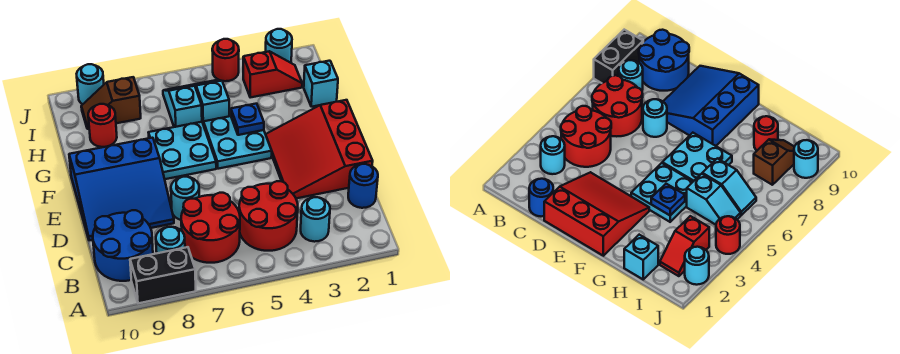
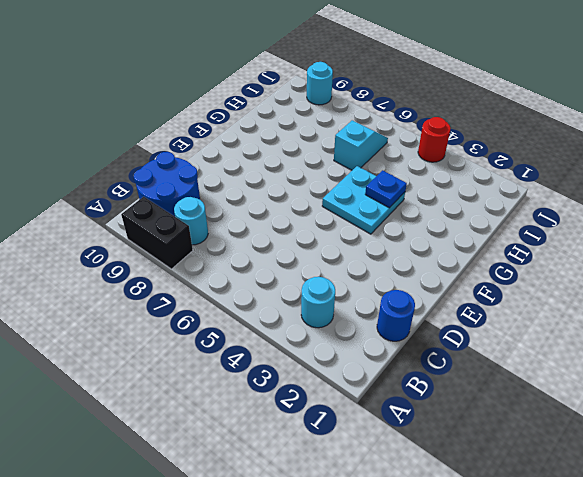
none -> red 2x2 round brick [239,181,298,251]
none -> red 2x2 round brick [181,193,240,263]
none -> red 3x3 slope [266,100,373,198]

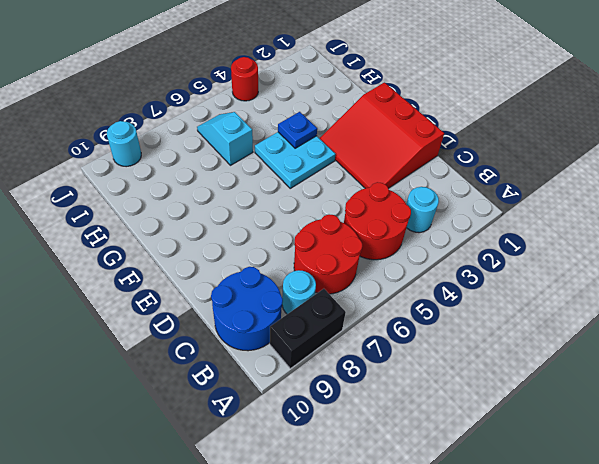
none -> blue 1x1 round brick [348,164,378,208]
none -> cyan 1x1 round brick [171,177,199,220]
none -> blue 3x3 slope [69,138,174,241]

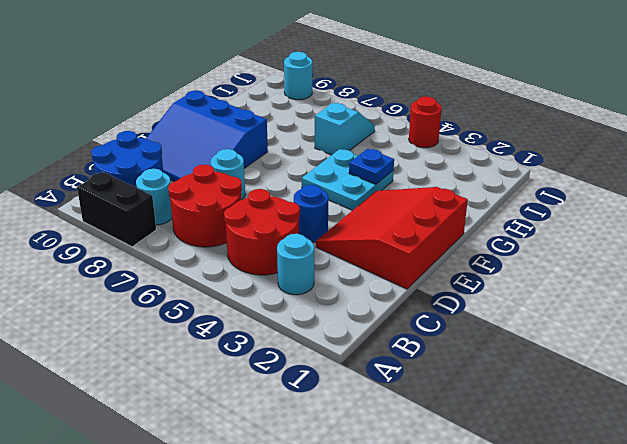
blue 1x1 round brick [294,185,328,242] -> blue 1x1 round brick moved to [348,164,378,208]
none -> cyan 2x2 plate [148,122,216,179]
none -> cyan 1x1 brick [304,61,338,107]
none -> cyan 1x2 slope [190,80,229,125]

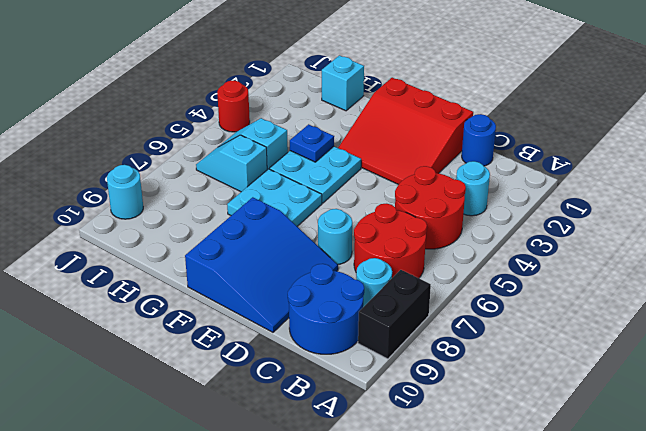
none -> red 1x1 round brick [88,104,117,147]
none -> red 1x2 slope [243,51,302,98]
none -> brown 1x2 slope [81,77,141,129]

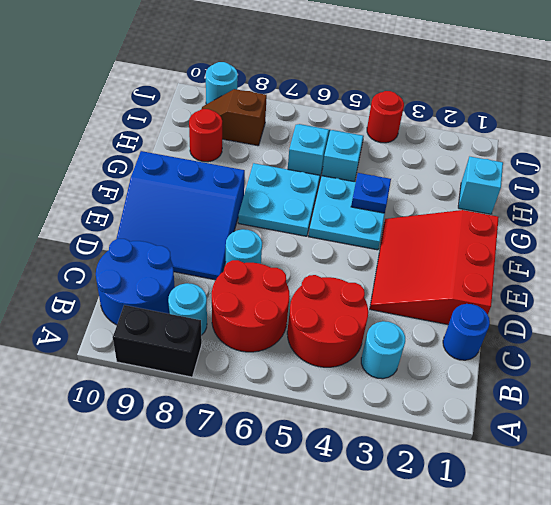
none -> red 1x2 slope [243,51,302,98]
none -> cyan 1x1 round brick [266,29,292,63]

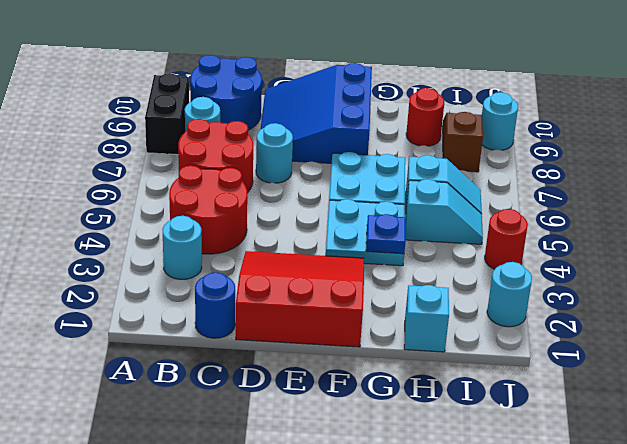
none -> red 1x2 slope [243,51,302,98]

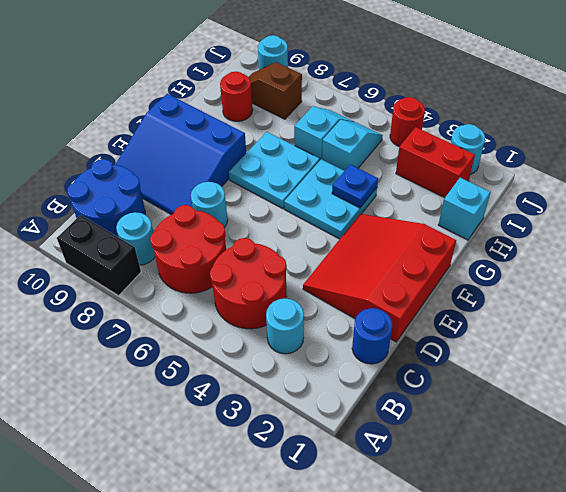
red 1x2 brick [396,127,475,198] -> red 1x2 slope [243,51,302,98]

